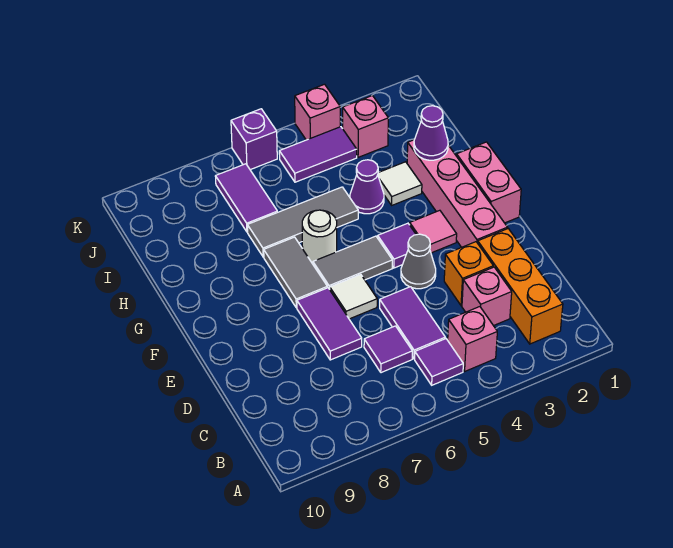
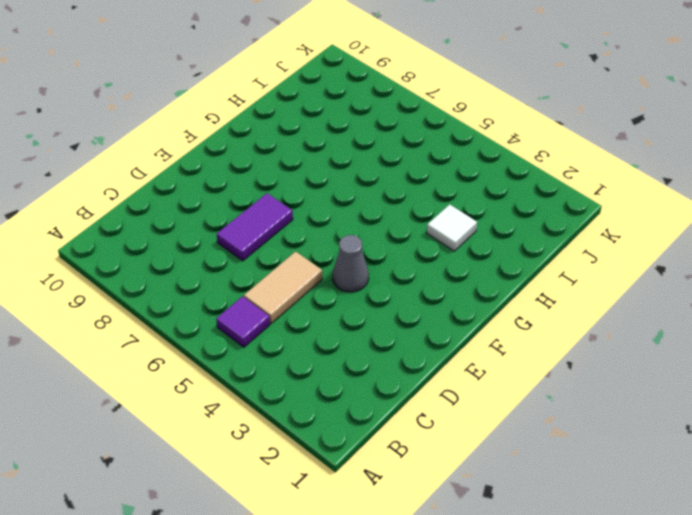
tan 1x2 tile [244,252,322,323] -> purple 1x2 tile [380,287,445,359]
none -> orange 1x3 brick [478,229,563,344]
none -> pink 1x1 brick [448,307,497,371]
none -> pink 1x1 brick [462,267,512,326]

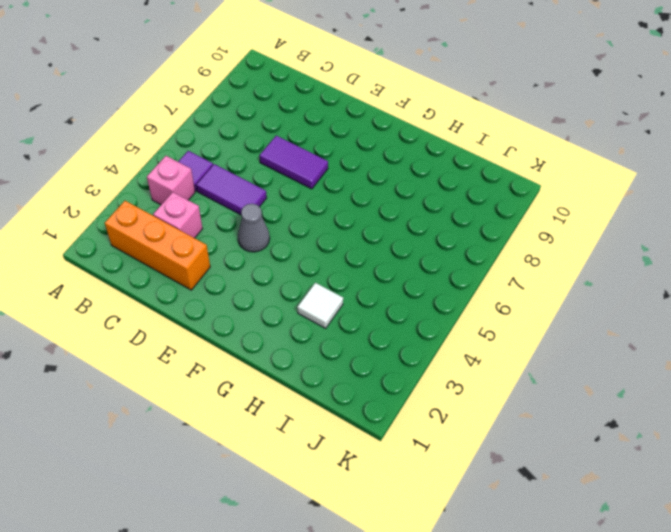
none -> purple 1x1 tile [364,326,412,373]
none -> orange 1x1 brick [444,242,493,306]
none -> pink 1x4 brick [407,140,507,247]

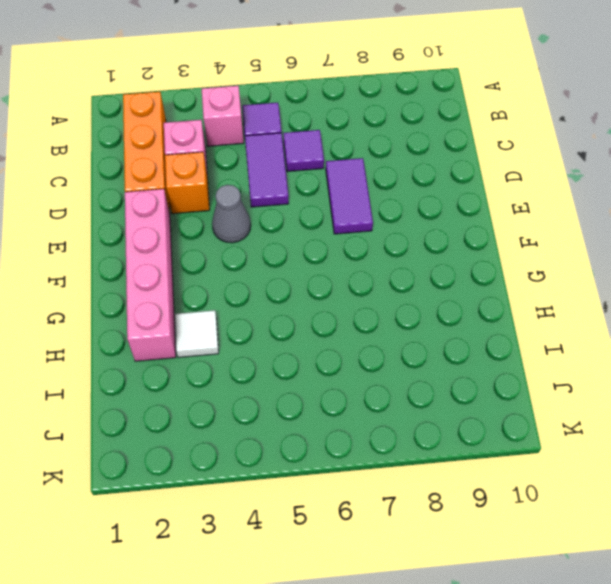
none -> white 1x1 tile [330,274,377,319]
none -> pink 1x2 brick [457,142,521,223]
none -> pink 1x1 tile [410,210,457,253]

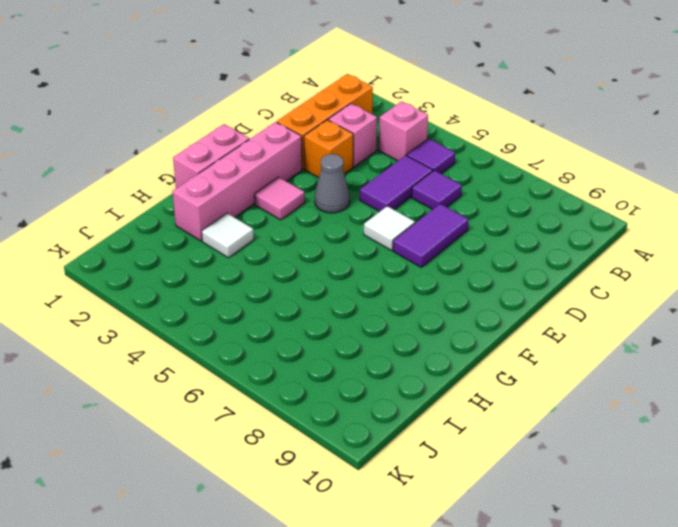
none -> purple 1x1 tile [378,223,416,268]
none -> grey 1x2 tile [313,236,392,289]
none -> grey 1x2 tile [264,237,327,308]

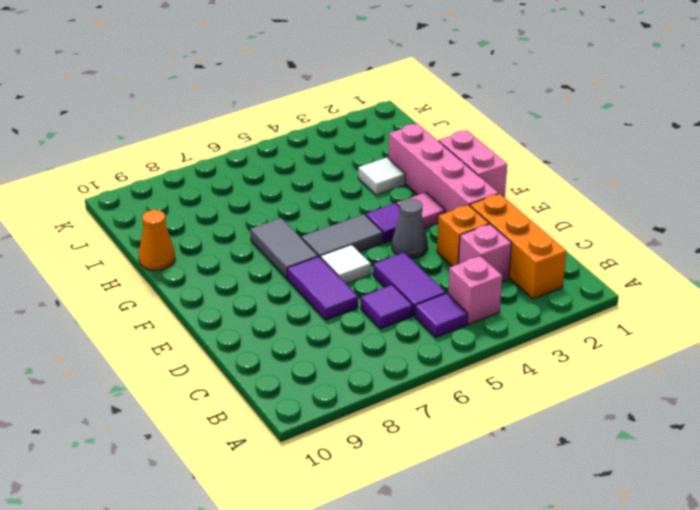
orange 1x1 cone [139,210,175,270] -> none
none -> white 1x1 round brick [302,210,337,263]
none -> purple 1x1 cone [350,160,384,214]
none -> grey 1x3 tile [247,187,358,257]

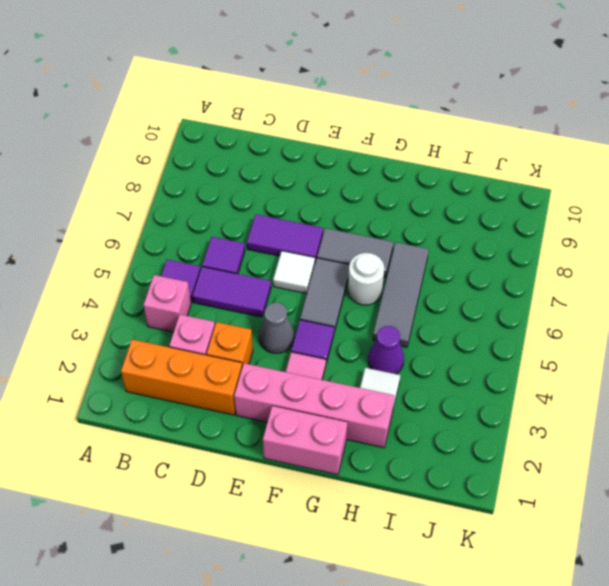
none -> purple 1x2 tile [215,164,277,232]
none -> pink 1x1 brick [343,95,388,157]
none -> purple 1x2 tile [279,127,357,182]

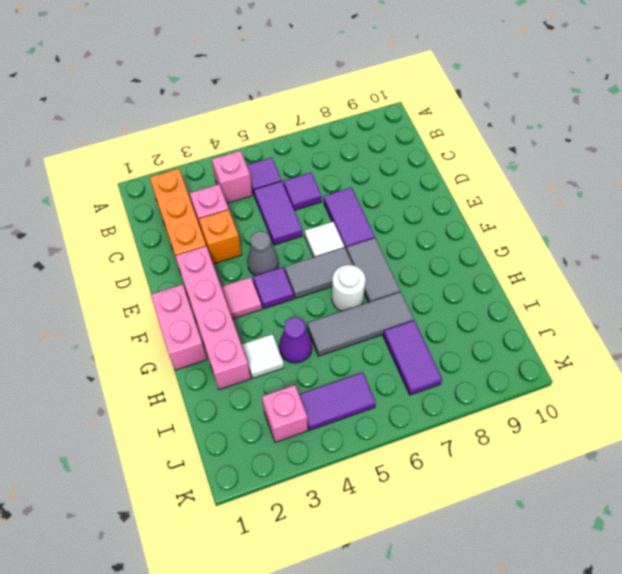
none -> pink 1x1 brick [295,84,340,140]
none -> purple 1x1 brick [231,109,277,170]
none -> purple 1x1 cone [414,106,448,160]

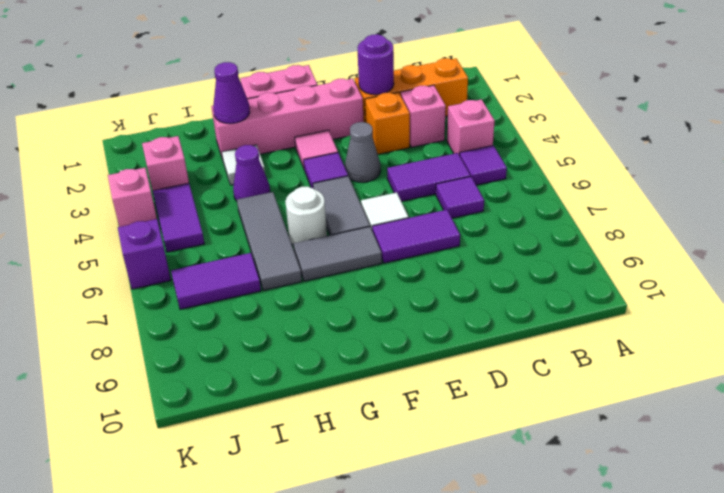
purple 1x1 round brick [357,34,394,95] -> none

